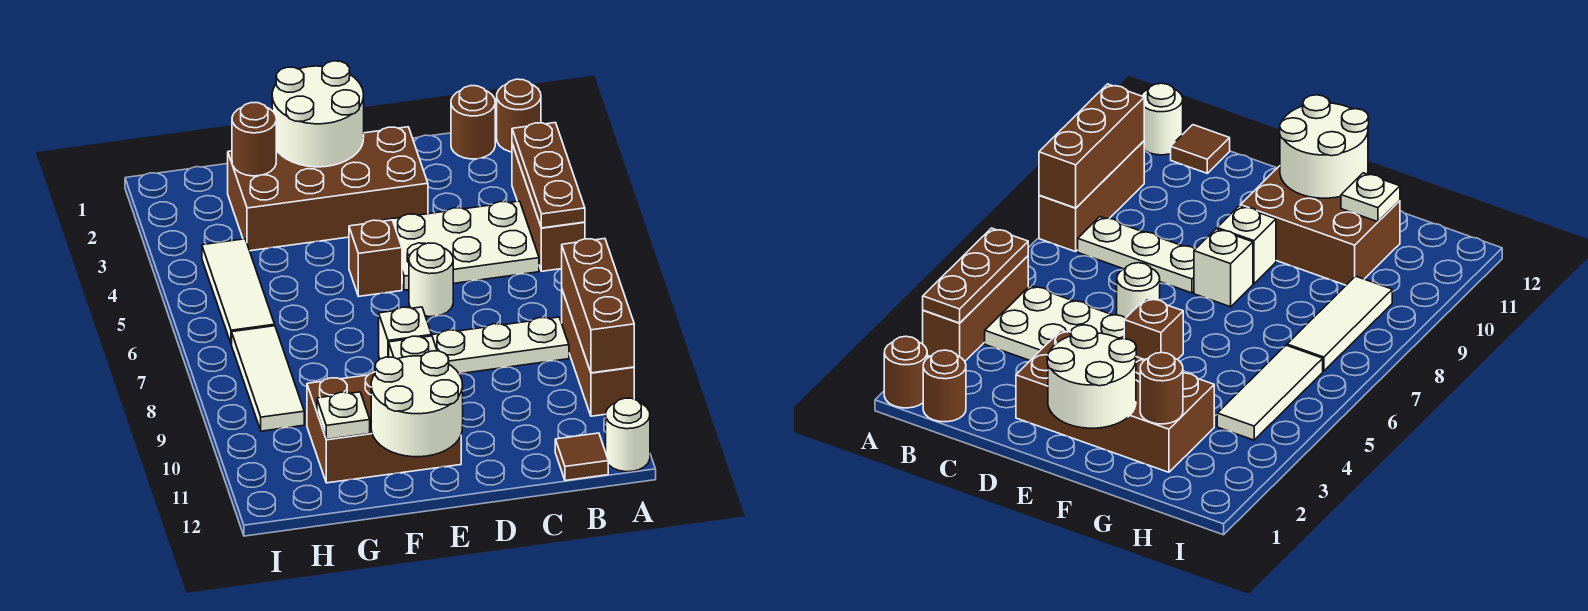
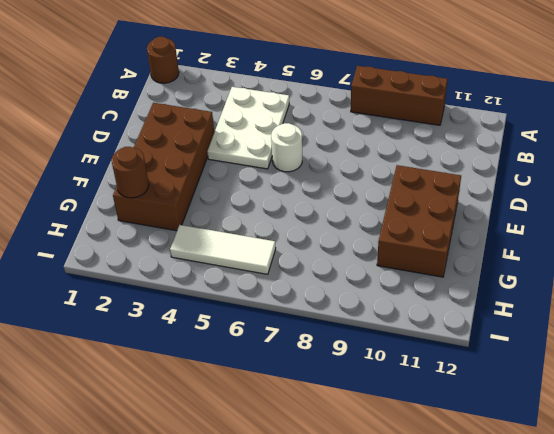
none -> brown 1x3 brick [512,144,585,271]
none -> white 1x1 round brick [606,398,650,472]
none -> brown 1x1 round brick [451,86,495,159]

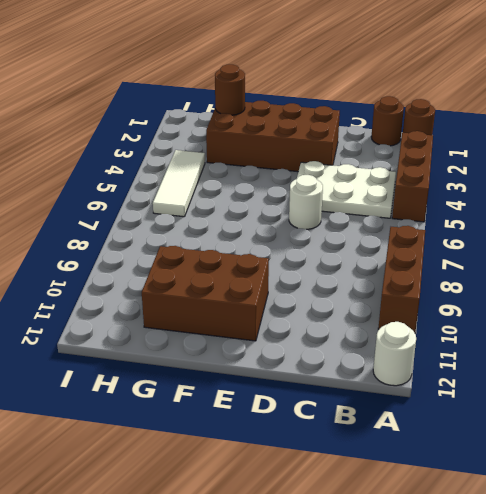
none -> white 1x3 plate [432,317,569,374]
none -> brown 1x1 tile [555,433,608,481]
none -> brown 1x1 brick [349,220,402,296]

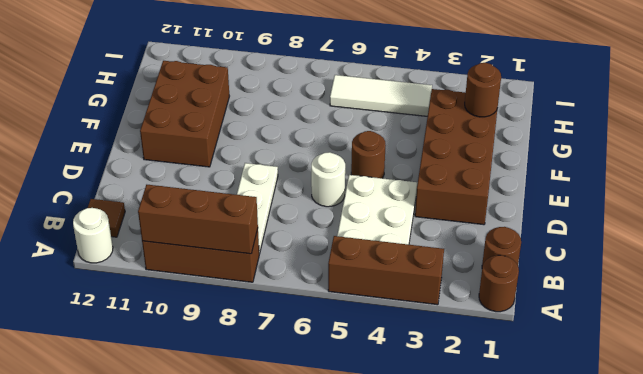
brown 1x1 round brick [351,131,386,178] -> brown 1x1 brick [349,220,402,296]
none -> white 1x1 brick [379,307,432,359]
none -> white 1x1 brick [389,336,437,359]
none -> white 1x3 tile [232,326,304,431]

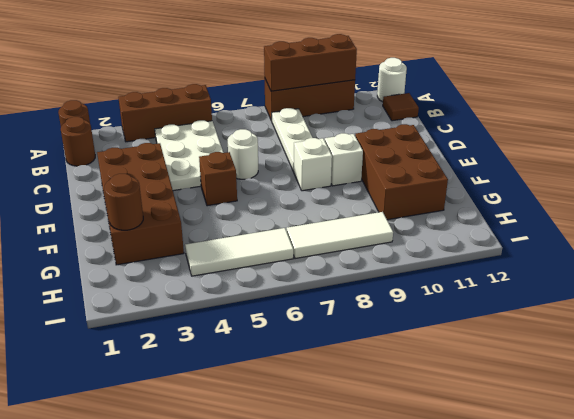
none -> brown 1x3 plate [512,123,585,228]
none -> white 2x2 round brick [272,61,364,167]
none -> white 2x2 round brick [371,351,463,457]

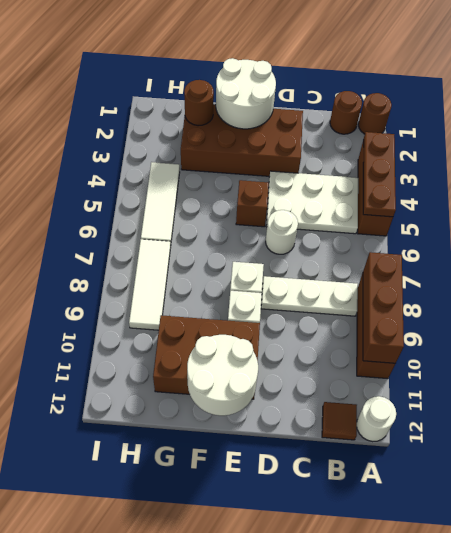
none -> white 1x1 plate [317,392,370,439]

